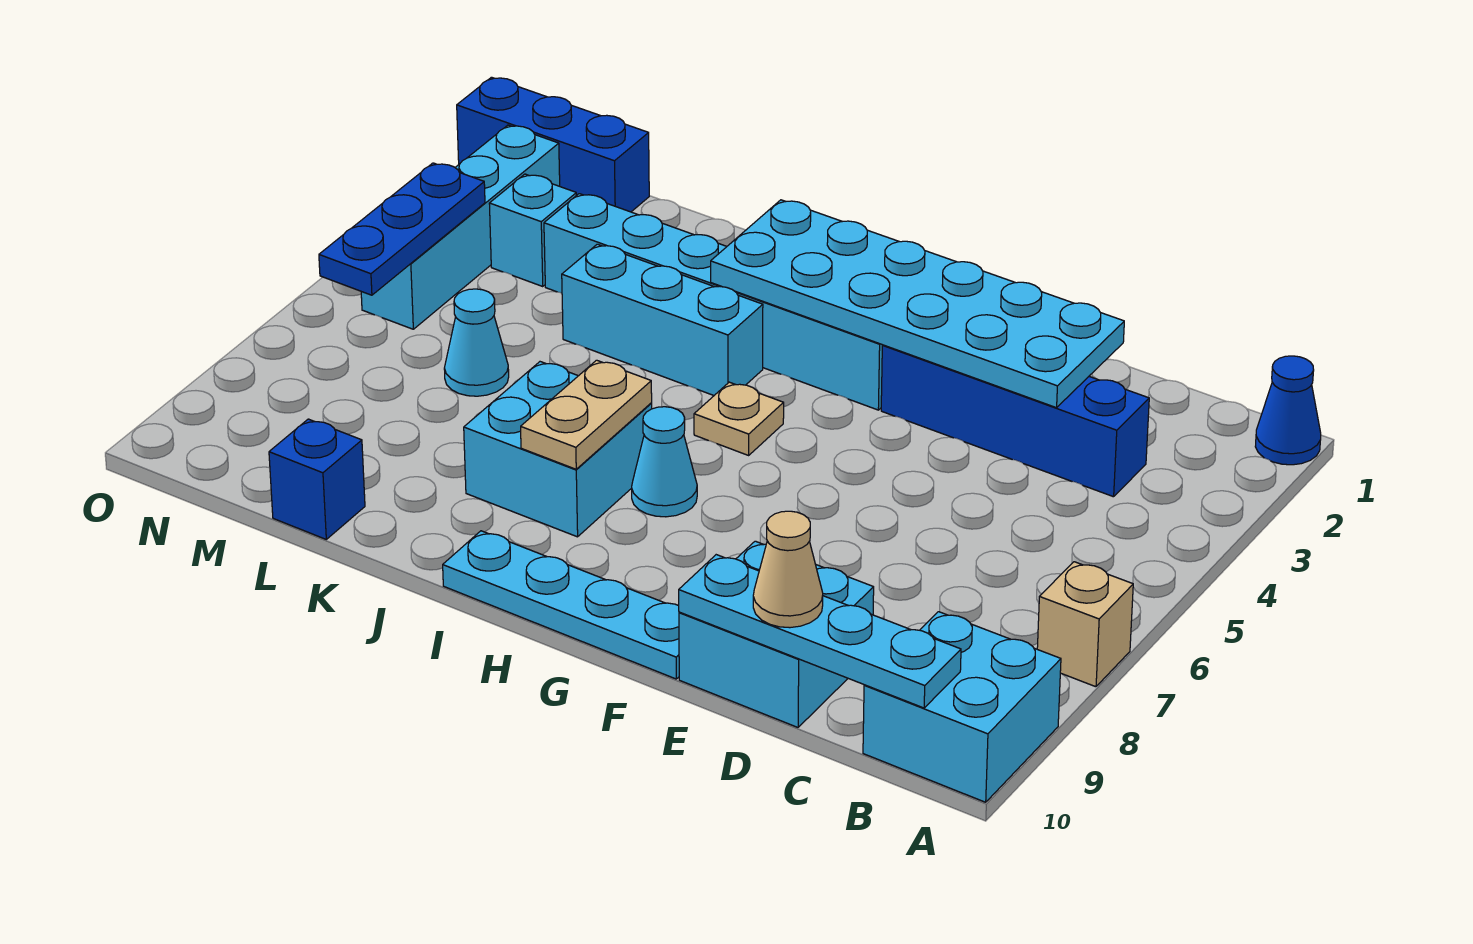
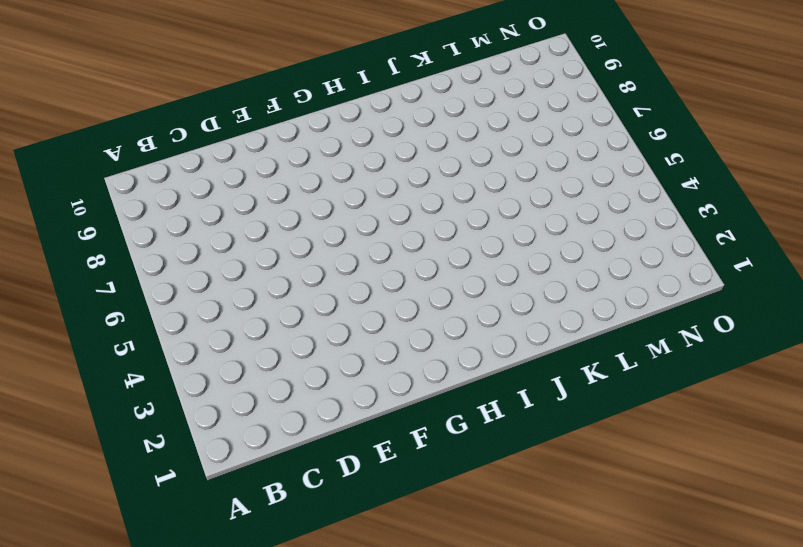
none -> blue 1x1 cone [1255,356,1321,465]
none -> tan 1x1 brick [1037,562,1133,687]
none -> cyan 2x2 brick [863,612,1061,802]

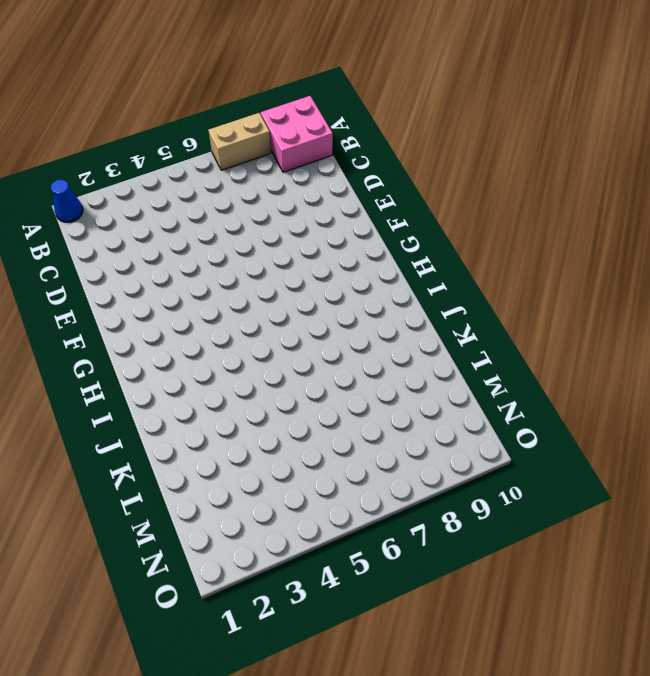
tan 1x2 brick [208,113,271,170] -> tan 1x1 brick [1037,562,1133,687]
pink 2x2 brick [261,96,333,172] -> cyan 2x2 brick [863,612,1061,802]
none -> blue 1x4 brick [881,345,1149,497]
none -> cyan 2x2 brick [679,541,874,727]
none -> cyan 1x4 plate [443,531,679,679]

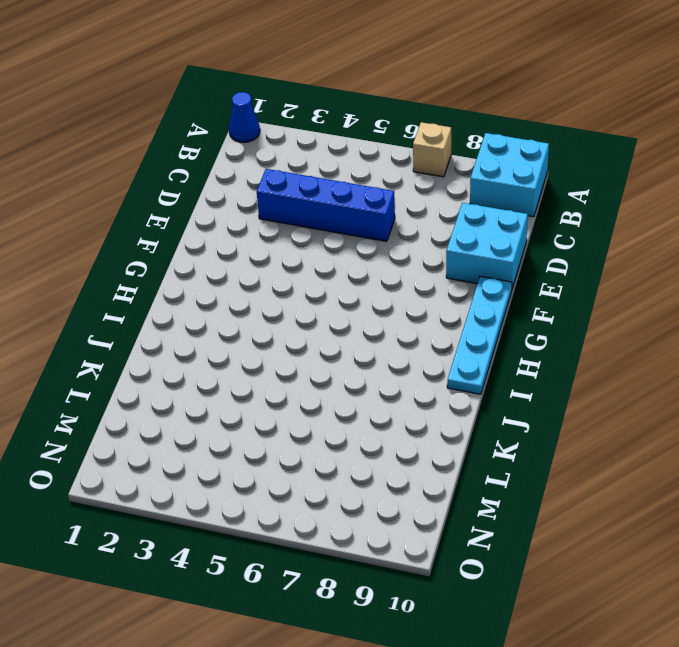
blue 1x4 brick [257,169,395,241] -> blue 1x4 brick turned to [881,345,1149,497]
none -> cyan 1x6 brick [544,194,883,410]
none -> tan 1x1 plate [694,382,784,455]
none -> cyan 1x1 cone [632,407,697,517]

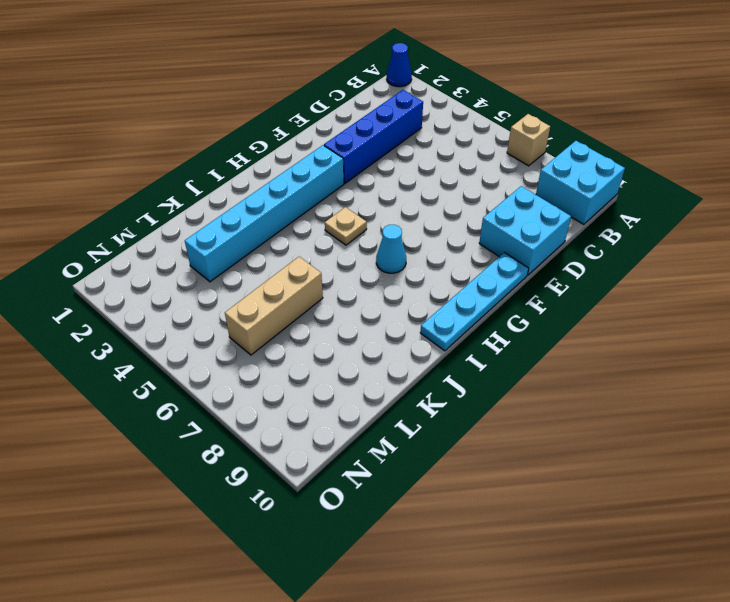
tan 1x3 brick [225,257,323,355] -> cyan 1x1 cone [444,289,509,396]
none -> cyan 1x3 brick [562,244,763,395]
none -> cyan 2x2 brick [464,362,652,537]
none -> blue 1x1 brick [269,419,365,539]

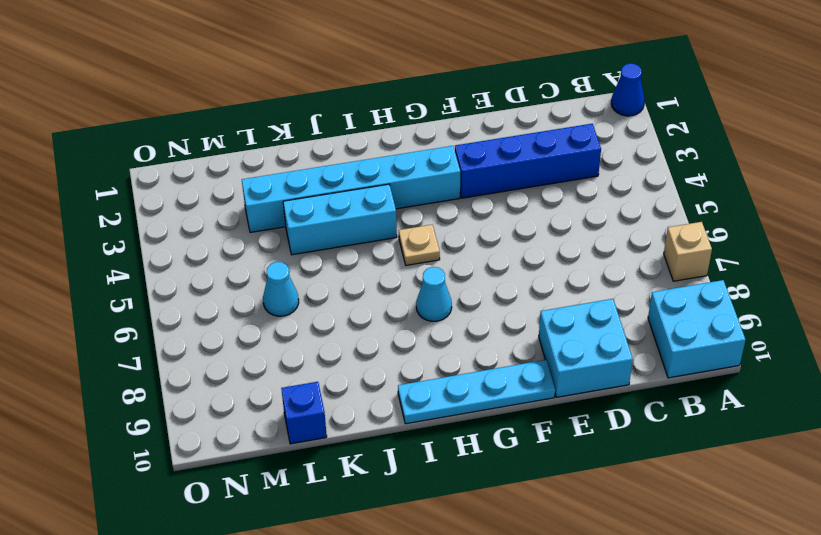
none -> cyan 2x2 brick [464,362,652,537]
none -> blue 1x3 brick [457,77,649,212]
none -> cyan 1x1 brick [489,174,577,287]

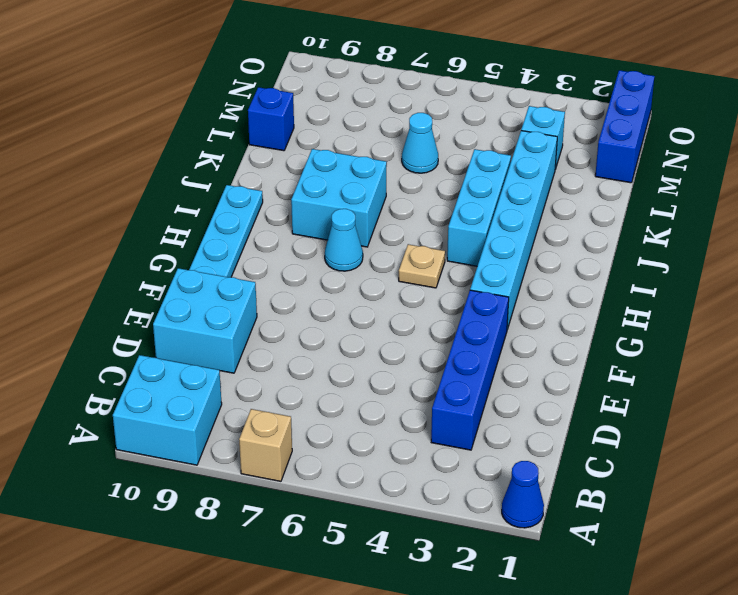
none -> cyan 1x4 brick [361,125,560,329]
none -> cyan 1x4 plate [679,555,961,708]
none -> cyan 2x6 plate [711,200,1124,408]

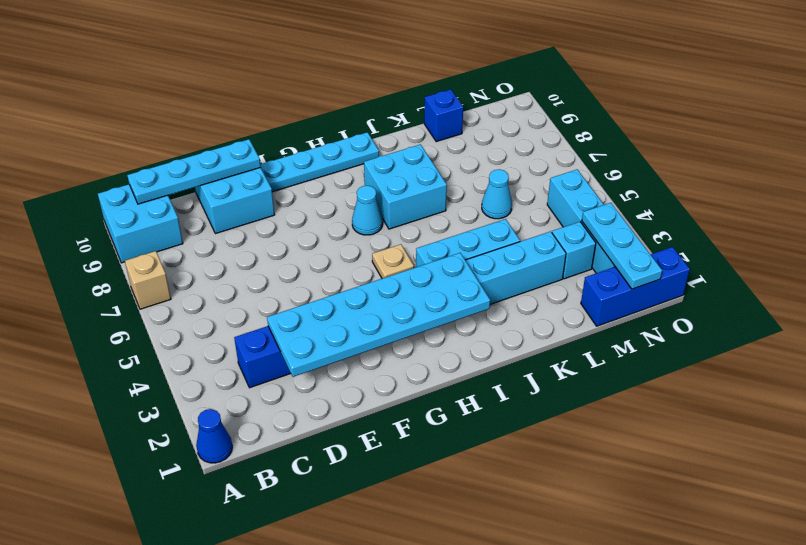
cyan 1x3 plate [582,203,662,289] -> none
none -> tan 1x2 plate [521,360,652,469]
none -> blue 1x3 plate [319,163,485,295]
none -> tan 1x1 cone [753,511,823,628]

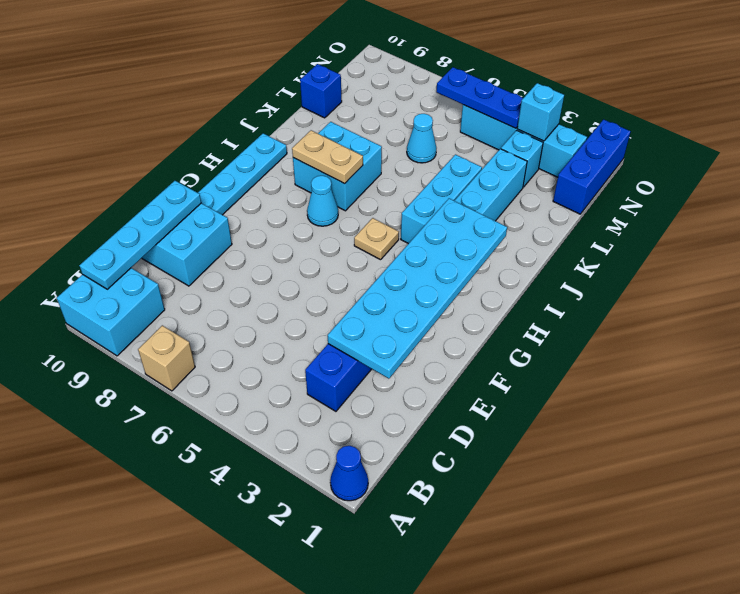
cyan 1x1 brick [517,83,564,141] -> none
none -> tan 1x1 cone [753,511,823,628]

